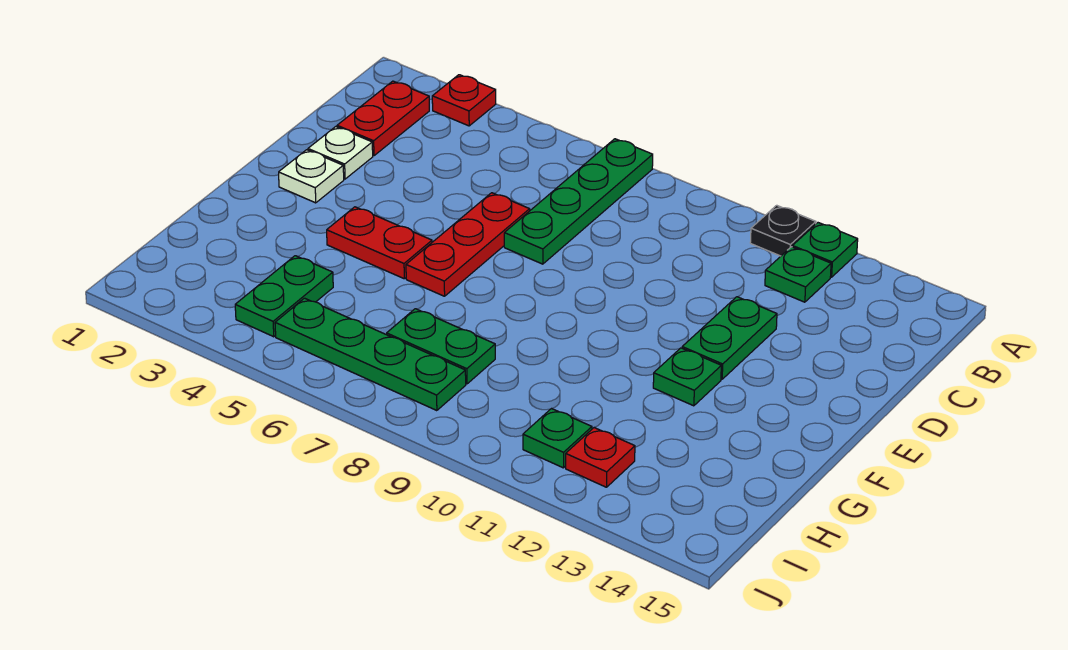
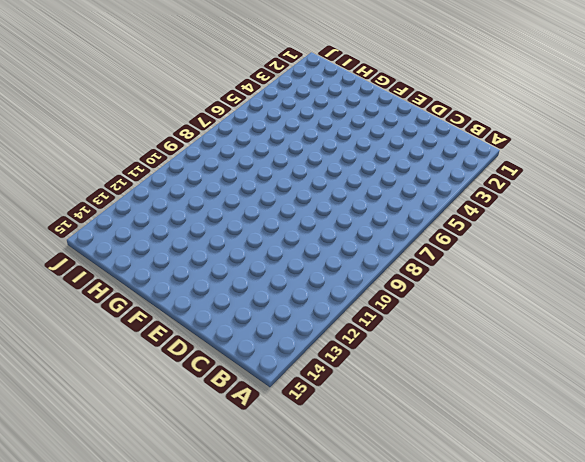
none -> red 1x1 plate [432,75,496,126]
none -> green 1x4 plate [504,139,653,264]
none -> black 1x1 plate [750,205,816,256]

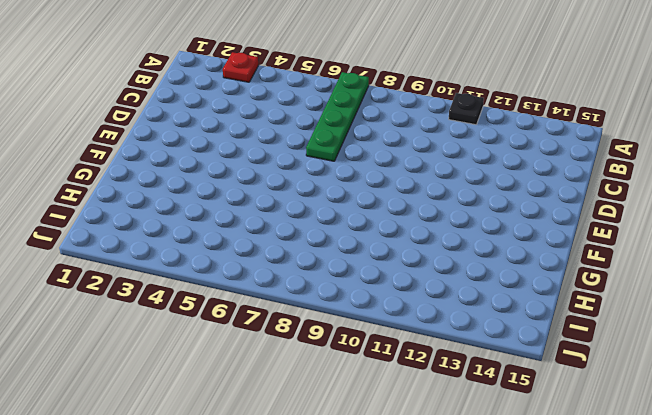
none -> green 1x1 plate [792,223,858,277]
none -> red 1x2 plate [337,81,429,156]
none -> green 1x1 plate [765,247,831,302]

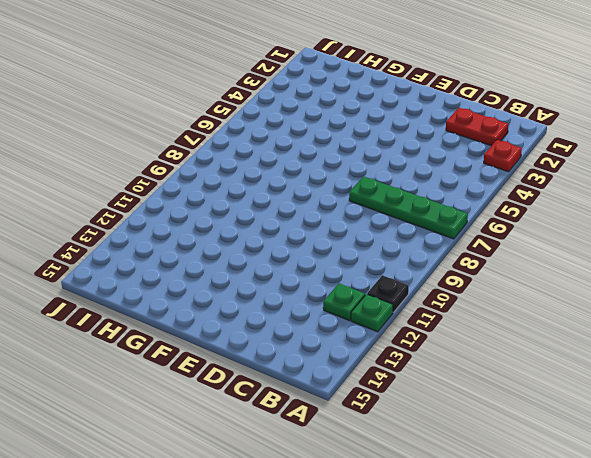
none -> white 1x1 plate [308,127,373,179]
none -> red 1x3 plate [406,193,530,296]
none -> green 1x2 plate [682,297,777,379]

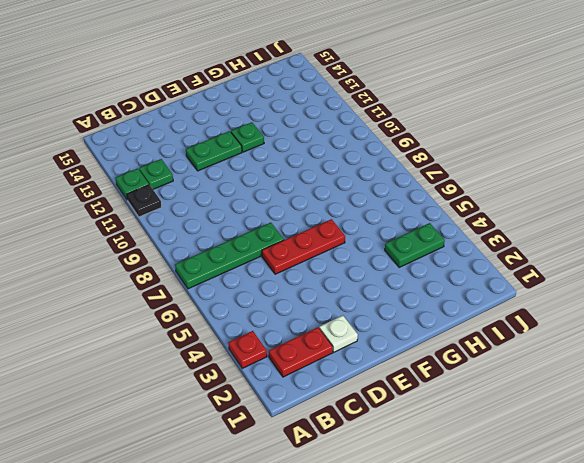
none -> white 1x1 plate [279,150,344,203]
none -> red 1x2 plate [327,207,432,279]
none -> green 1x2 plate [387,309,495,384]

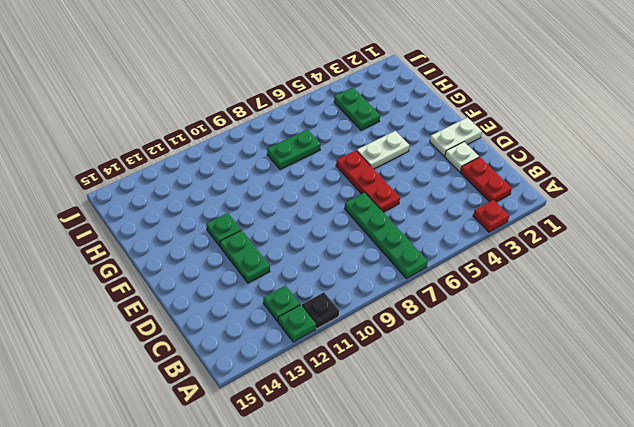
white 1x2 plate [430,117,482,156] -> white 1x1 plate [279,150,344,203]
white 1x2 plate [357,131,410,169] -> red 1x2 plate [327,207,432,279]
none -> green 1x4 plate [275,298,466,411]
none -> green 1x1 plate [523,409,592,468]
none -> red 1x1 plate [566,427,635,487]

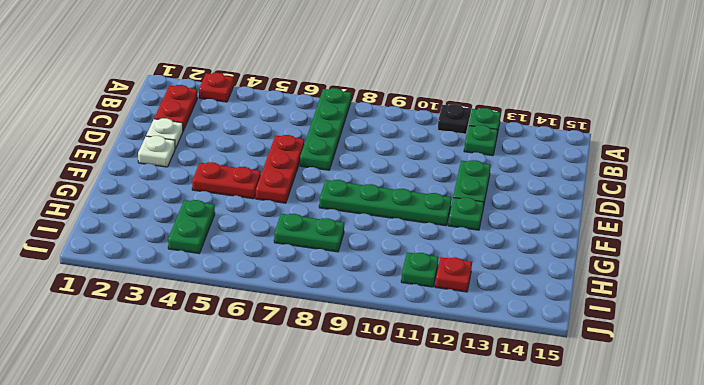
green 1x4 plate [319,180,451,226] -> green 1x4 plate moved to [275,298,466,411]

